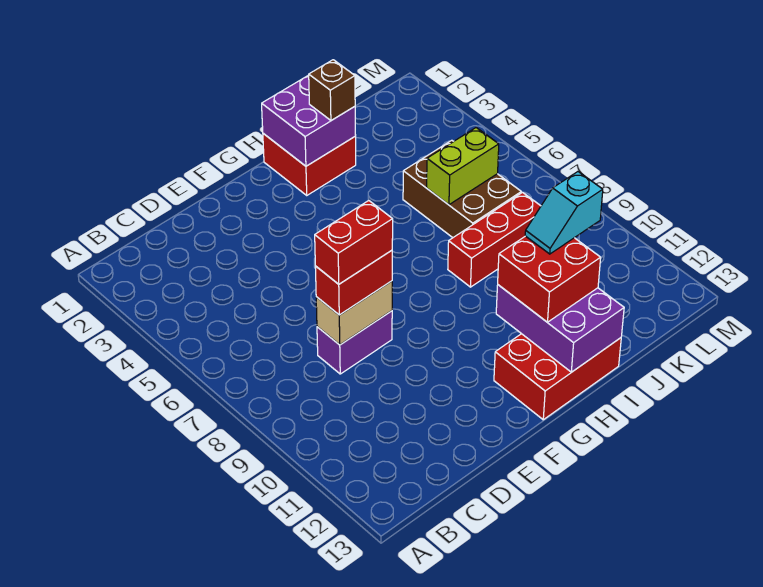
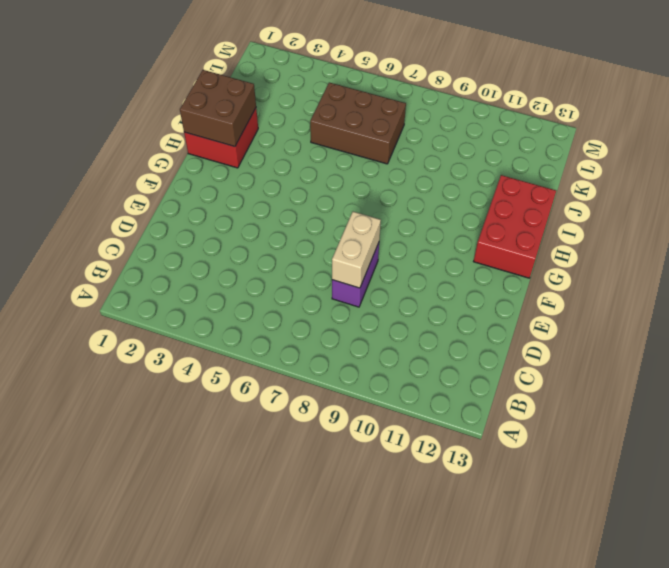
brown 2x2 brick [180,70,256,147] -> purple 2x2 brick [262,75,356,166]
none -> red 1x3 brick [448,192,541,287]
none -> purple 2x3 brick [496,285,624,372]
none -> lime 1x2 brick [427,128,499,205]

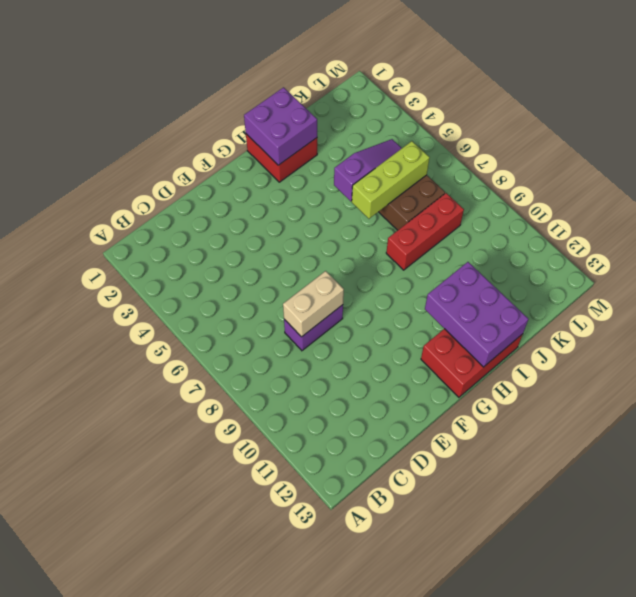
purple 1x3 slope [334,139,402,201] -> none
lime 1x3 brick [352,141,430,219] -> lime 1x2 brick [427,128,499,205]
none -> red 1x2 brick [315,250,392,315]
none -> red 2x2 brick [498,236,601,322]
none -> brown 1x1 brick [309,60,355,120]

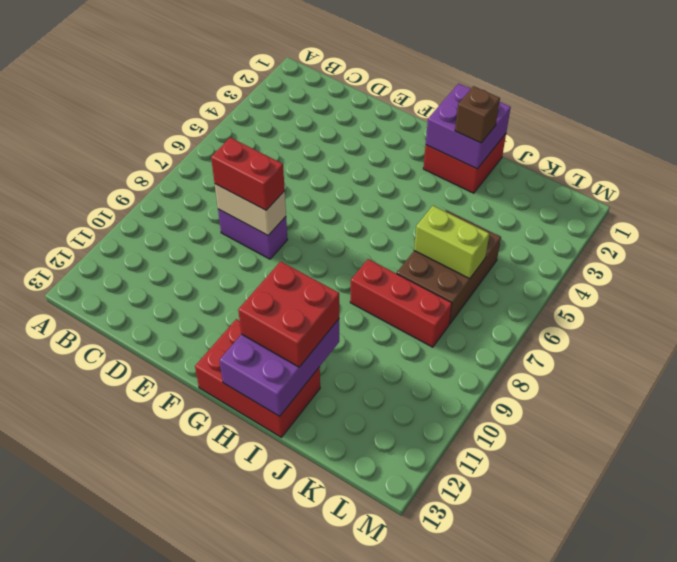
none -> red 1x2 brick [315,200,393,284]
none -> cyan 1x2 slope [525,172,603,254]

